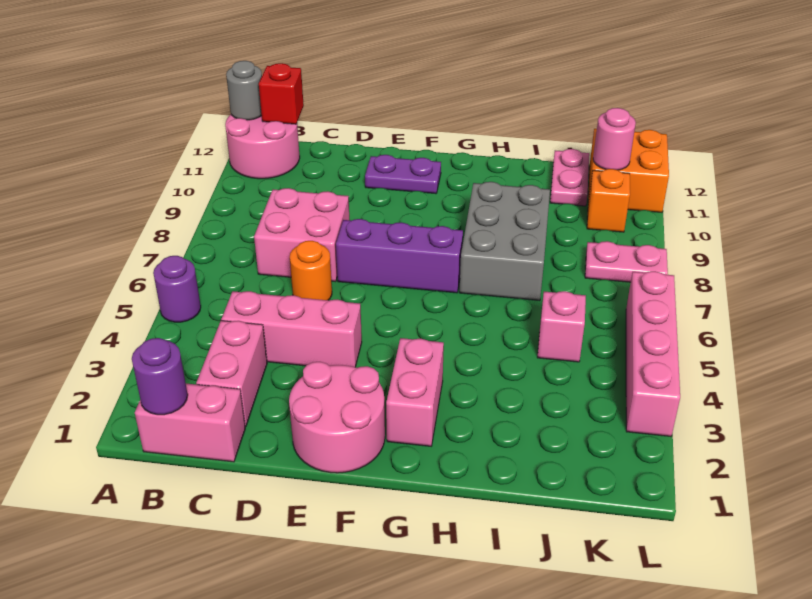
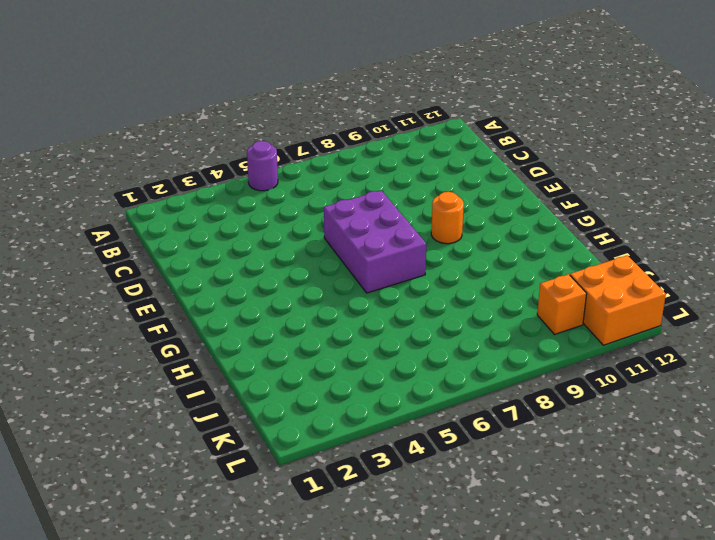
purple 2x3 brick [324,191,426,293] -> purple 1x3 brick [336,219,463,293]
orange 1x1 round brick [431,192,464,244] -> orange 1x1 round brick moved to [290,241,332,300]
none -> pink 2x2 round brick [225,115,300,179]
none -> pink 1x2 brick [135,384,245,462]
none -> pink 1x2 brick [196,321,267,427]

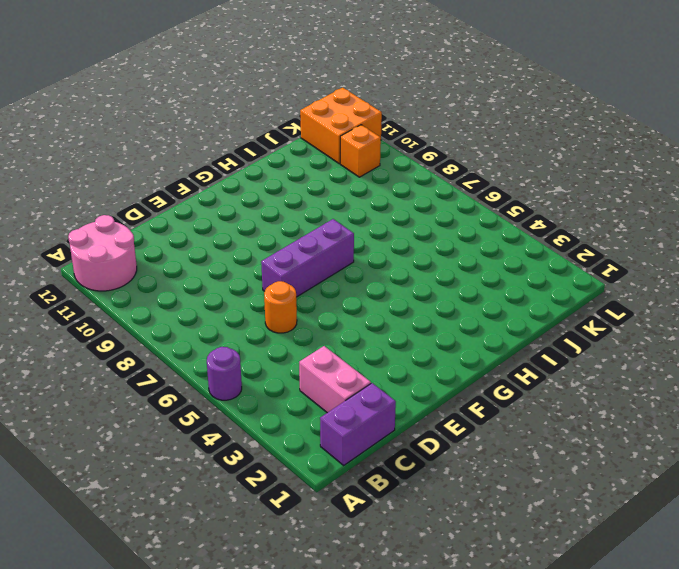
purple 1x2 brick [320,383,396,465] -> pink 1x2 brick [135,384,245,462]
none -> pink 1x3 brick [221,291,362,367]
none -> pink 2x2 brick [254,188,349,282]
none -> pink 2x2 round brick [289,362,385,473]

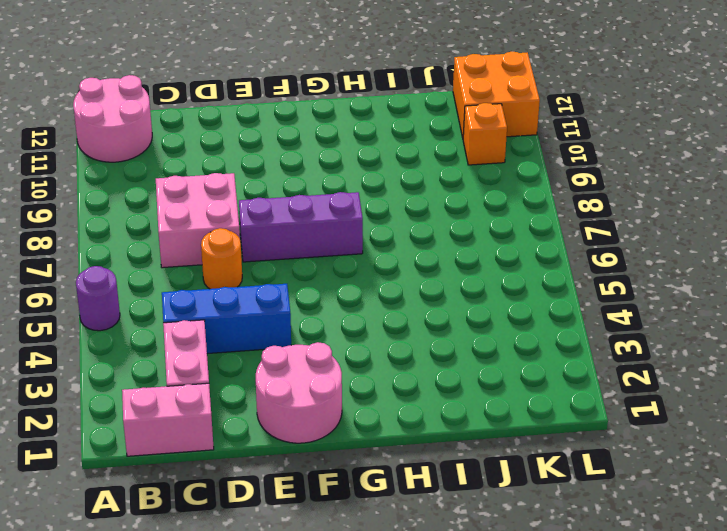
blue 1x3 brick [162,284,291,354] -> pink 1x3 brick [221,291,362,367]
none -> purple 1x2 plate [365,155,441,194]
none -> pink 1x2 brick [386,338,444,446]
none -> grey 2x3 brick [459,182,550,301]

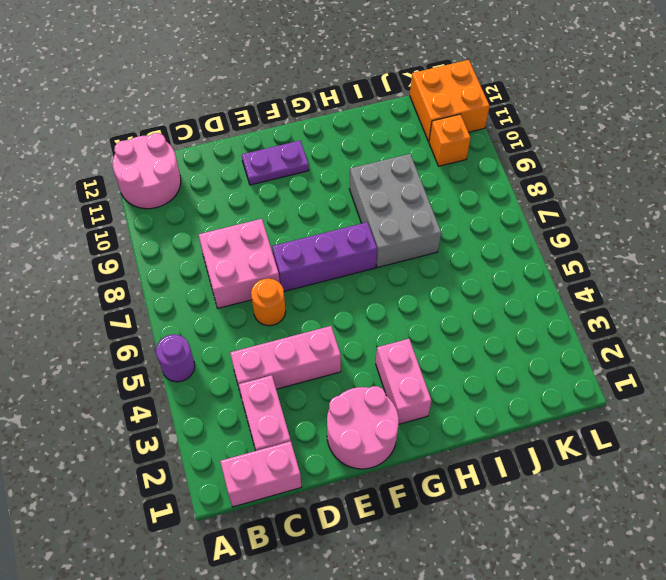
none -> pink 1x1 brick [537,291,586,362]
none -> pink 1x2 plate [550,149,589,206]
none -> pink 1x2 plate [585,241,668,282]

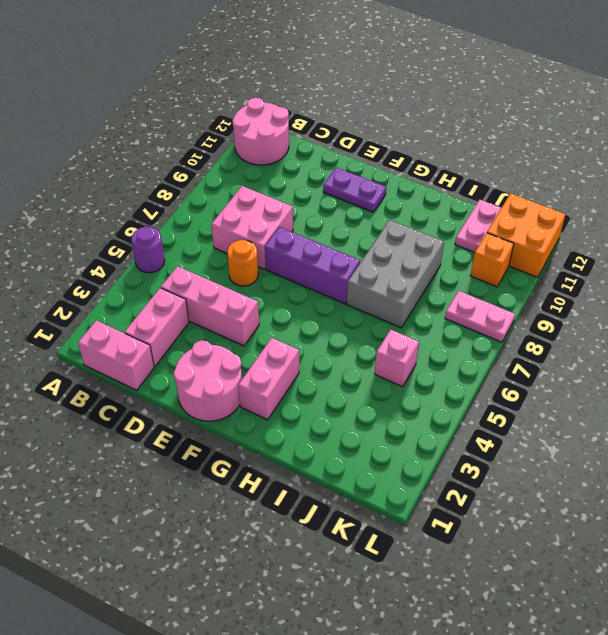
none -> pink 1x4 brick [626,271,680,436]
none -> grey 1x1 round brick [226,61,262,120]
none -> purple 1x1 round brick [132,338,188,415]

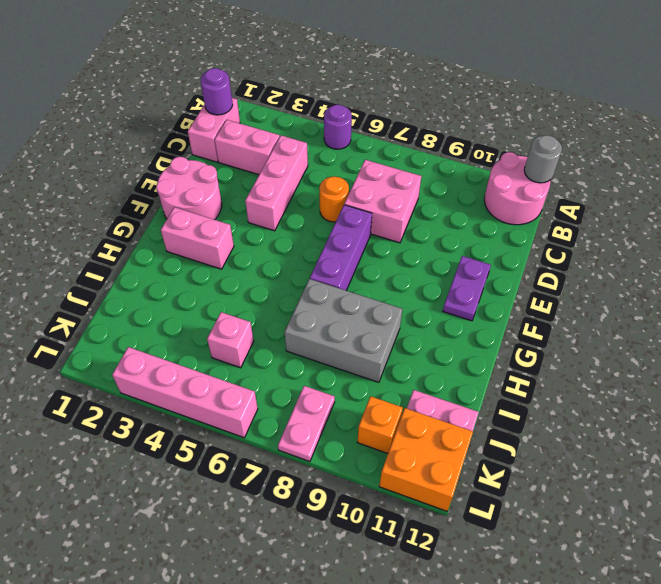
none -> red 1x1 brick [259,63,304,124]
none -> pink 1x1 round brick [593,108,636,170]

